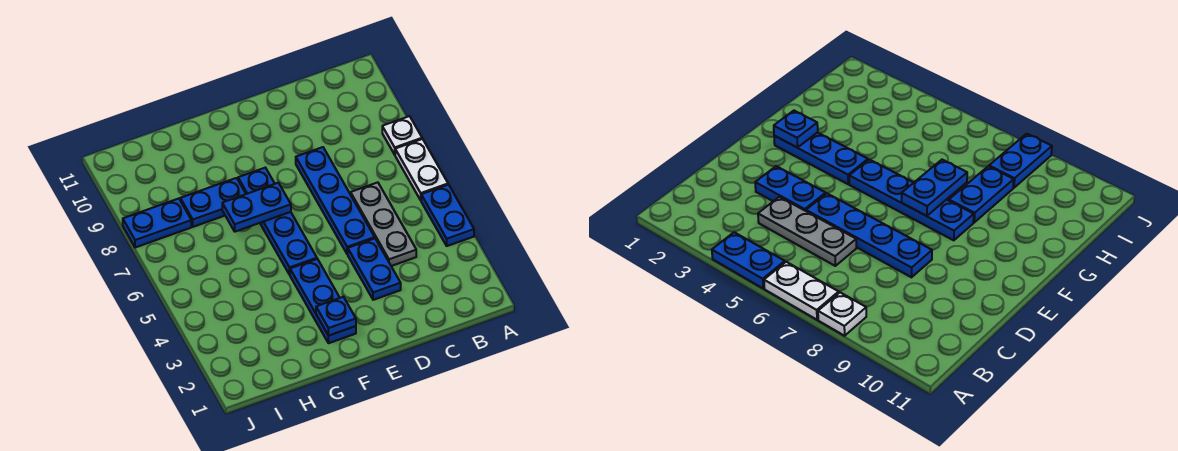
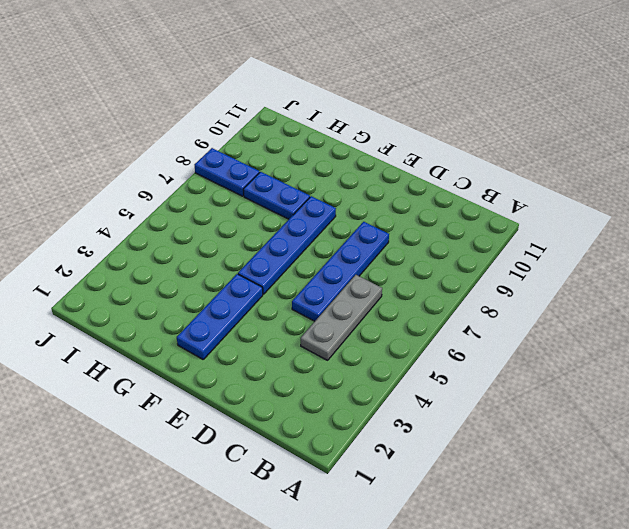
none -> blue 1x2 plate [421,185,474,246]
none -> white 1x2 plate [395,139,448,200]
none -> white 1x1 plate [382,116,422,155]

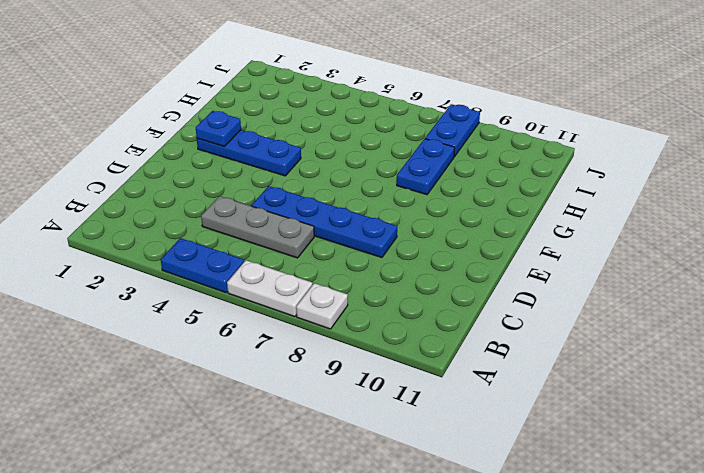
none -> blue 1x2 plate [348,238,401,300]
none -> blue 1x4 plate [238,168,317,275]
none -> blue 1x2 plate [222,183,291,232]

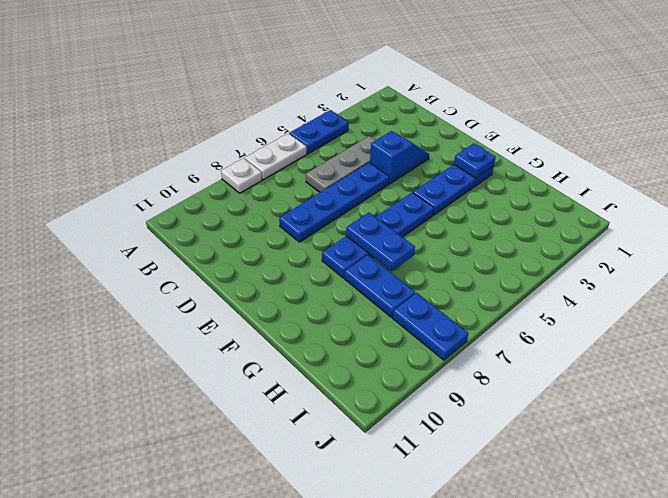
blue 1x2 slope [370,131,429,184] -> blue 1x2 plate [348,238,401,300]

